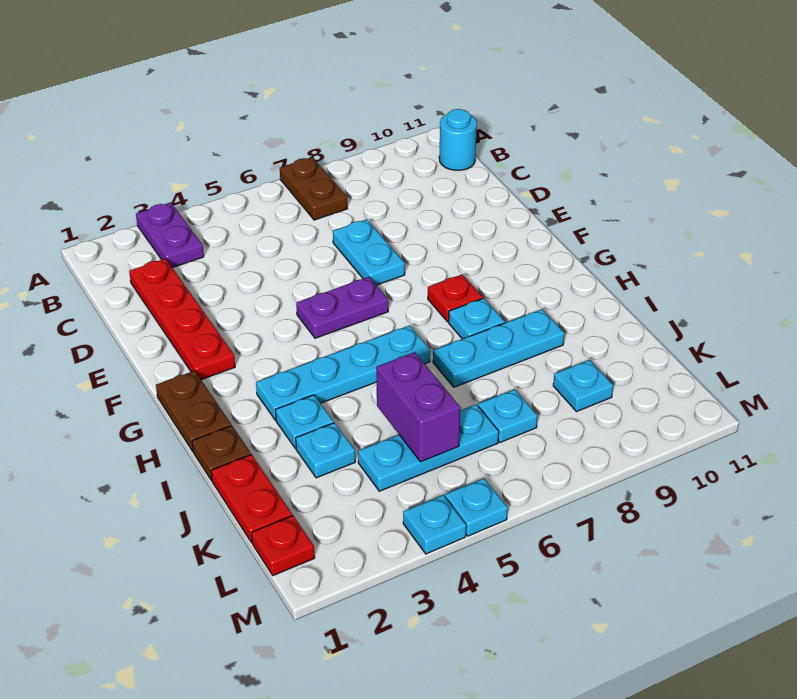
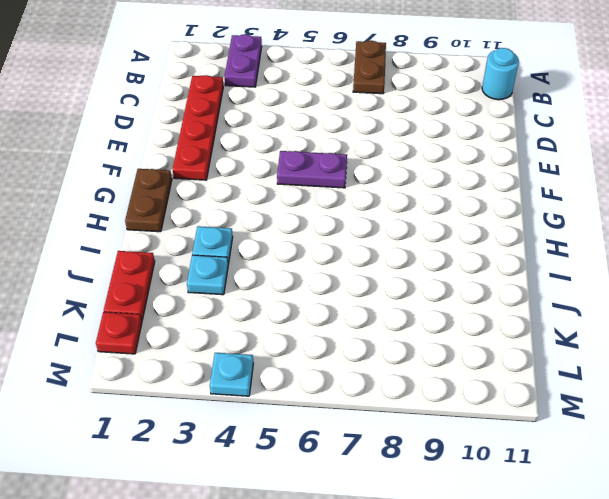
none -> cyan 1x2 plate [333,219,405,285]
none -> red 1x1 plate [428,275,483,322]
none -> cyan 1x4 plate [256,325,430,420]

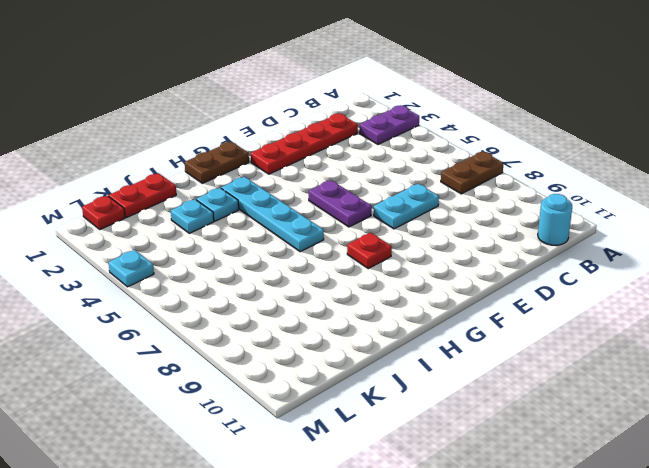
none -> cyan 1x1 plate [449,298,505,339]
none -> brown 1x1 plate [192,426,251,481]
none -> cyan 1x3 plate [433,309,564,387]

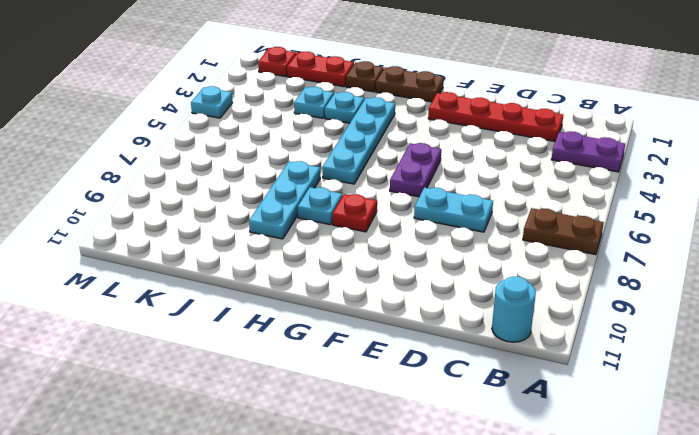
none -> cyan 1x3 plate [358,404,499,491]
none -> cyan 1x1 plate [478,389,538,442]
none -> cyan 1x1 plate [553,360,613,412]

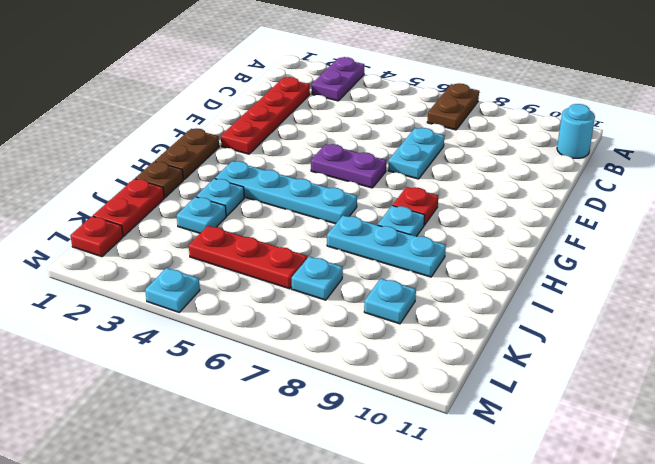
red 1x3 plate [189,226,307,289] -> cyan 1x3 plate [358,404,499,491]
none -> cyan 1x1 plate [445,478,508,536]
none -> purple 1x2 brick [376,352,460,462]

